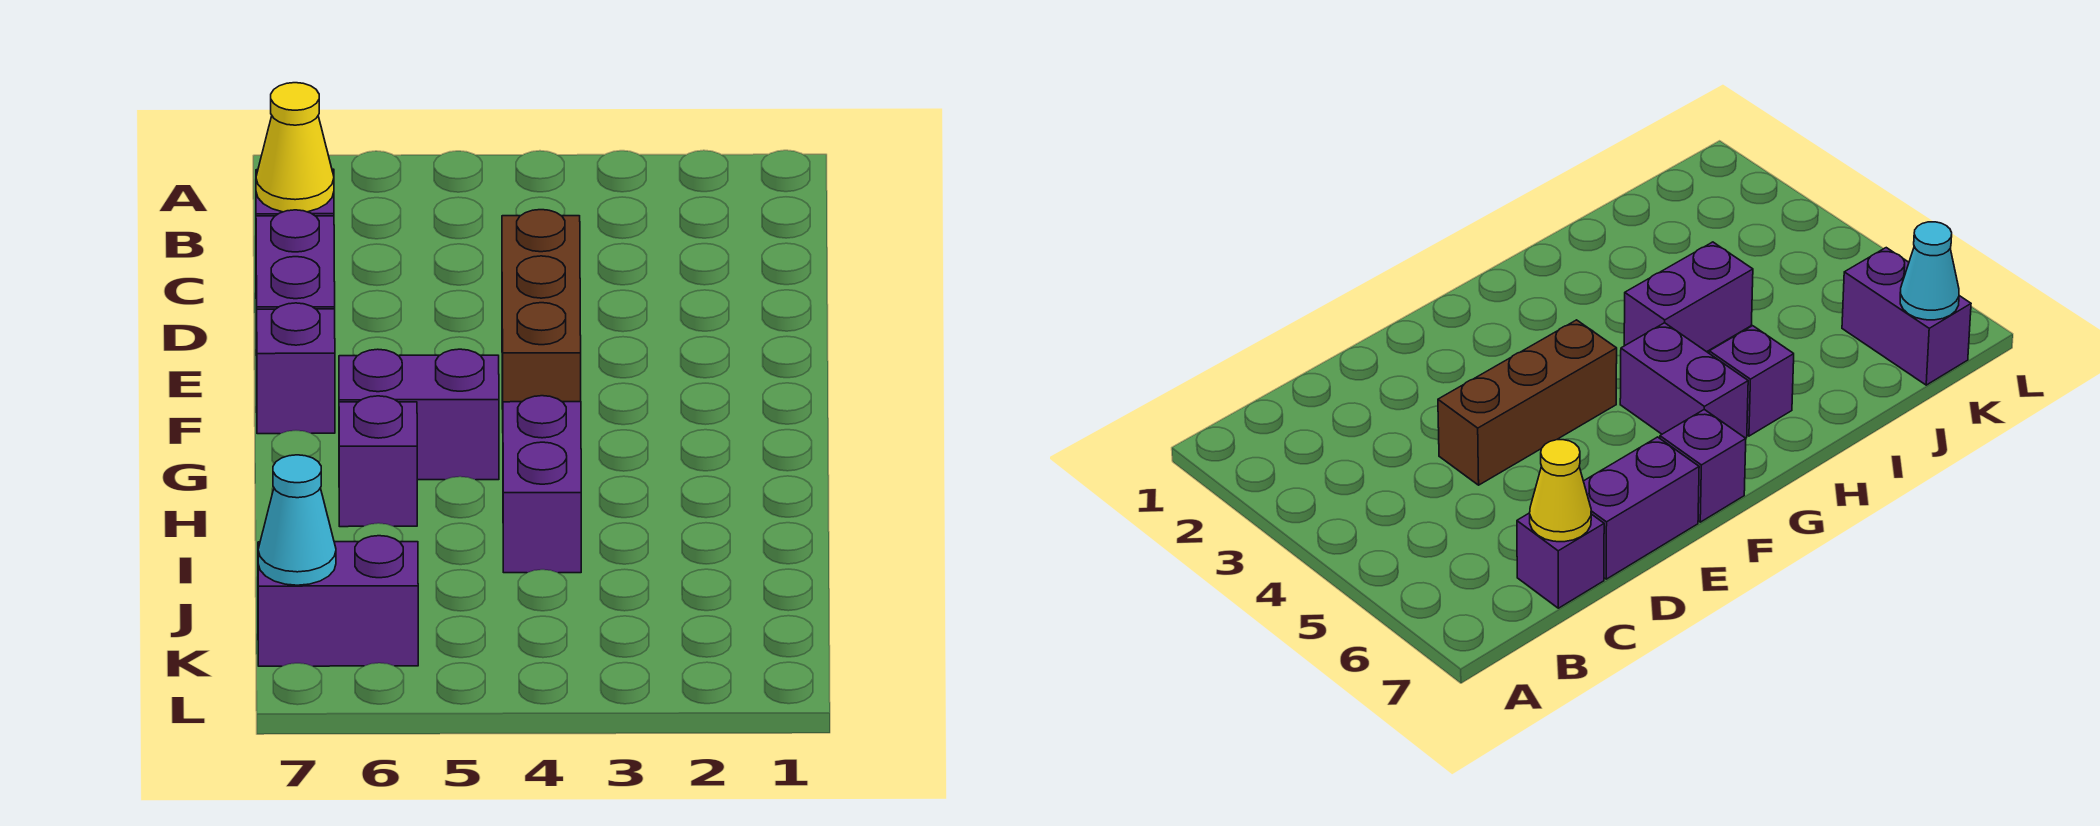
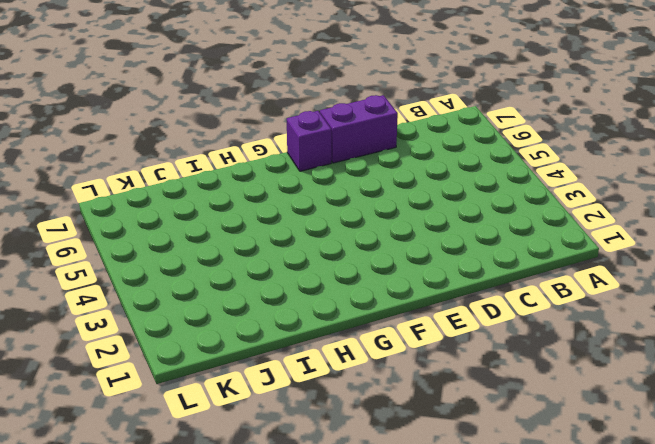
none -> purple 1x1 brick [1517,513,1604,608]
none -> brown 1x3 brick [502,210,581,409]

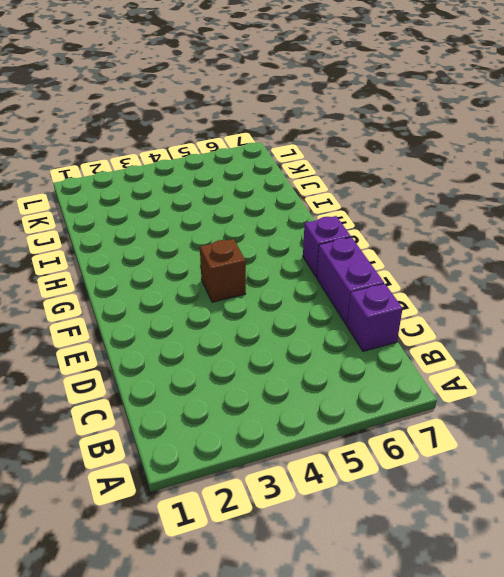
brown 1x1 brick [200,239,246,302] -> brown 1x3 brick [502,210,581,409]
none -> purple 1x2 brick [339,349,499,480]
none -> purple 1x2 brick [503,396,581,573]

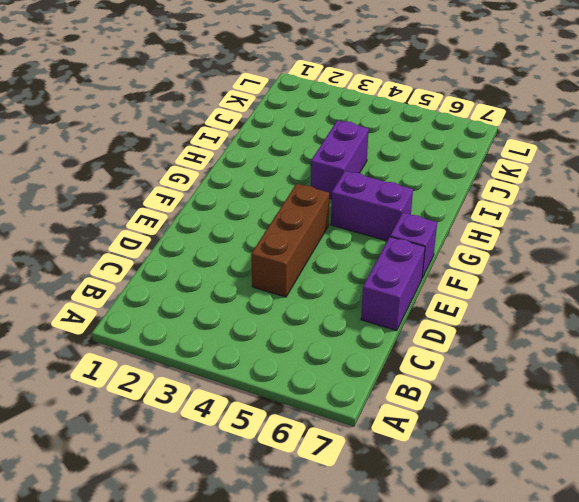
none -> purple 1x1 brick [1517,513,1604,608]
none -> purple 1x1 brick [339,396,417,527]

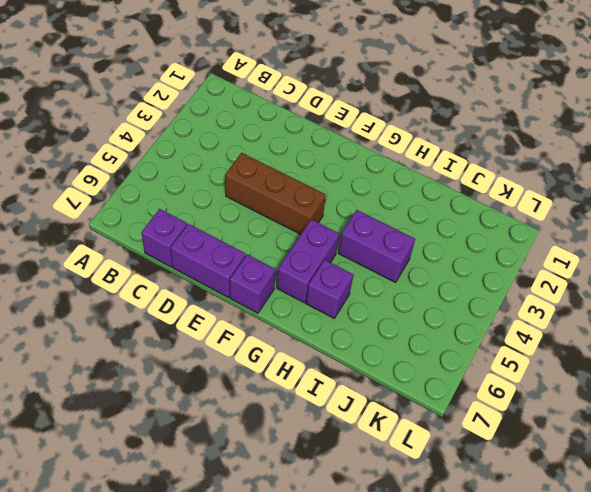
none -> purple 1x2 brick [258,536,418,666]
none -> yellow 1x1 cone [256,83,334,212]

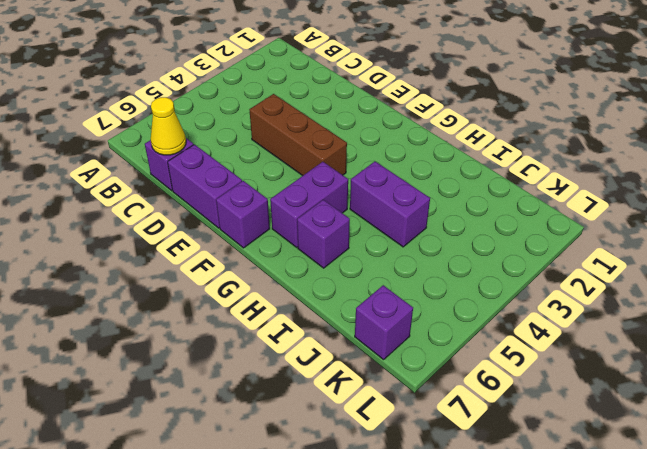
purple 1x1 brick [355,285,413,360] -> purple 1x2 brick [258,536,418,666]
none -> cyan 1x1 cone [258,455,336,585]

